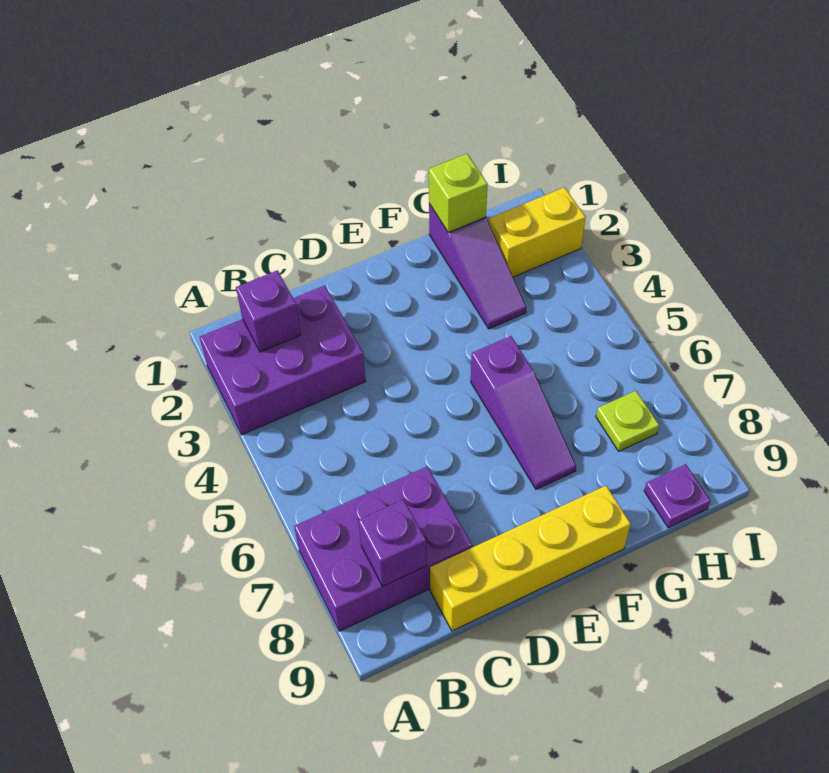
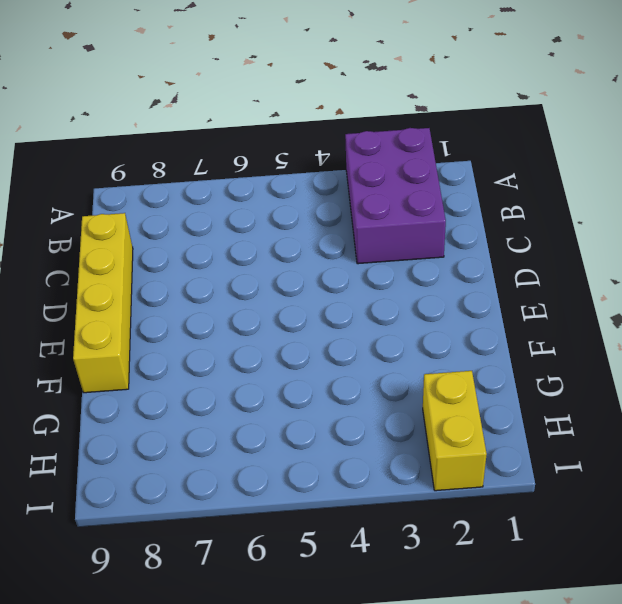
none -> purple 2x3 brick [294,466,472,631]
none -> purple 1x3 slope [471,336,576,489]

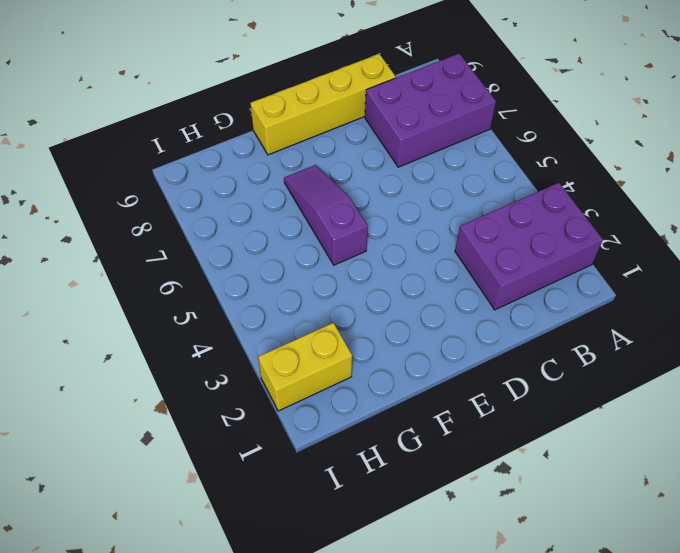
none -> purple 1x3 slope [429,203,526,329]
none -> lime 1x1 plate [596,391,659,451]

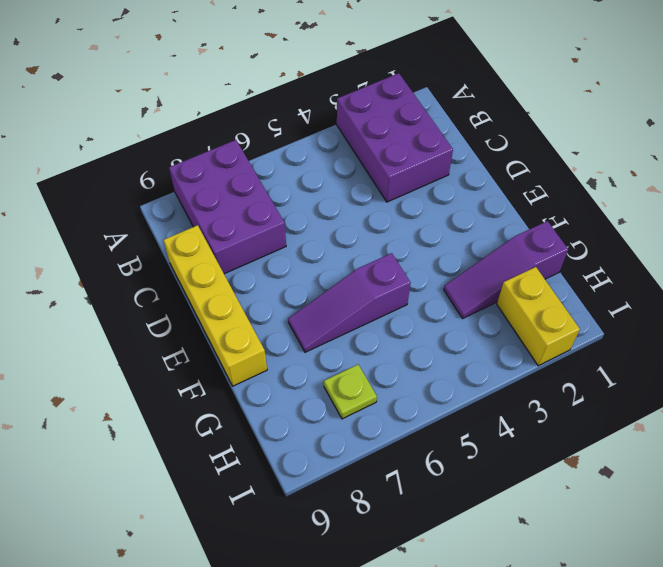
none -> purple 1x1 plate [644,464,710,528]
none -> purple 1x1 brick [236,270,301,352]

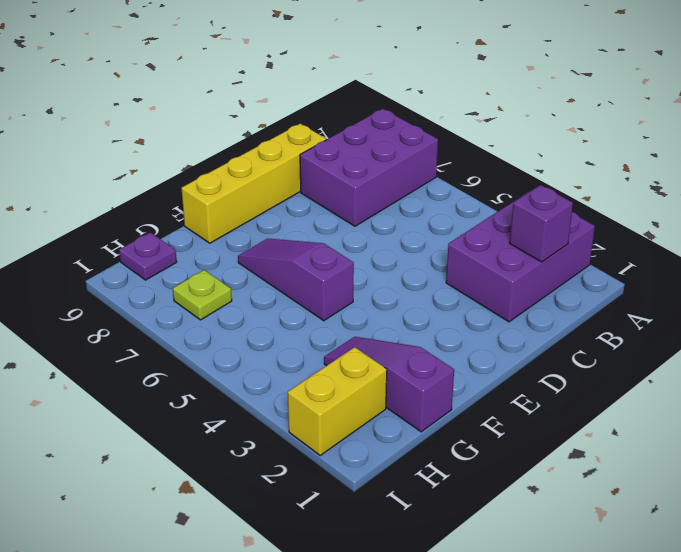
none -> purple 1x1 brick [359,500,427,586]
none -> lime 1x1 brick [429,154,487,232]

